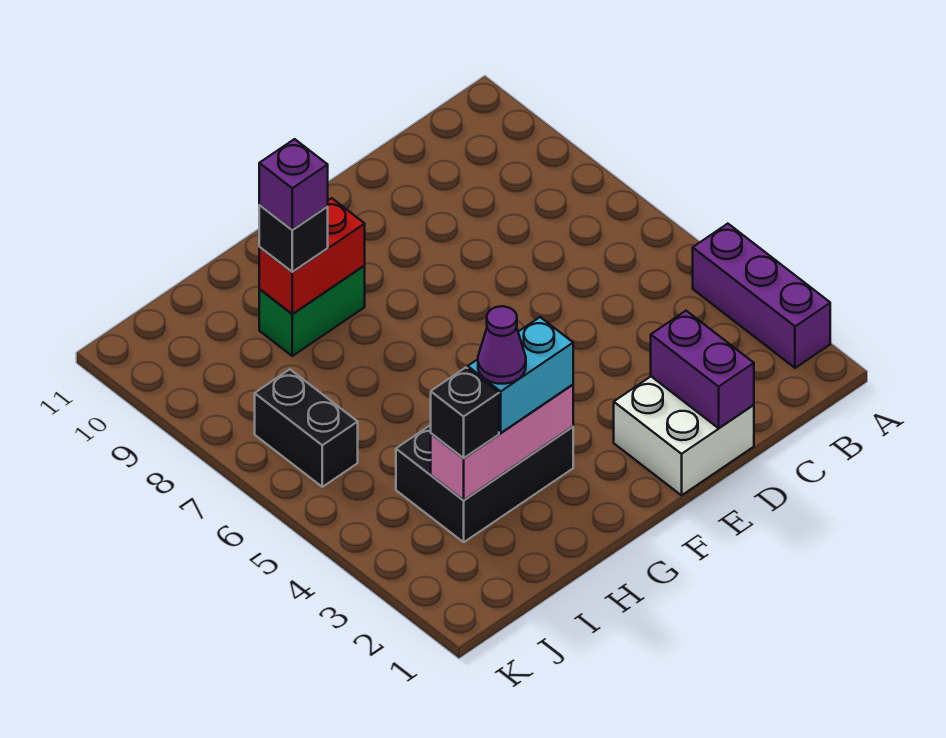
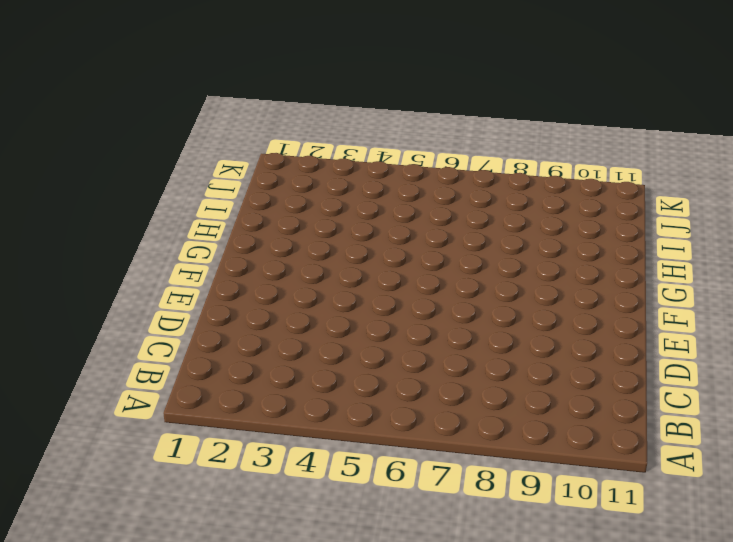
none -> purple 1x3 brick [693,224,830,368]
none -> white 2x2 brick [614,377,754,495]
none -> black 2x3 brick [396,425,573,542]

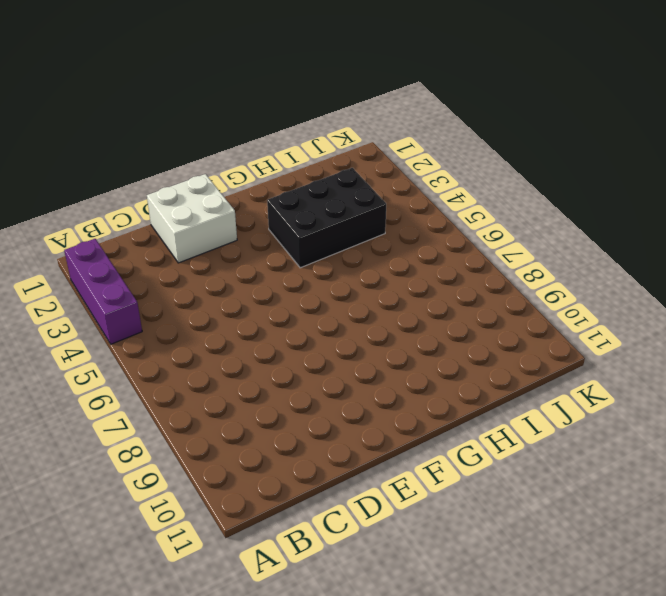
none -> green 1x2 brick [259,266,365,356]
none -> black 1x2 brick [255,369,358,487]
none -> purple 1x2 brick [651,311,754,428]

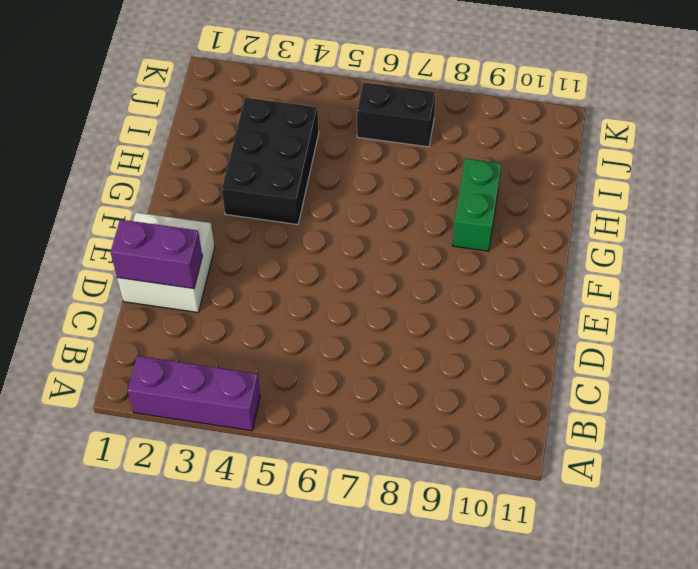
none -> pink 1x3 brick [431,385,573,500]
none -> red 1x2 brick [259,198,365,314]
none -> cyan 1x2 brick [468,317,573,433]

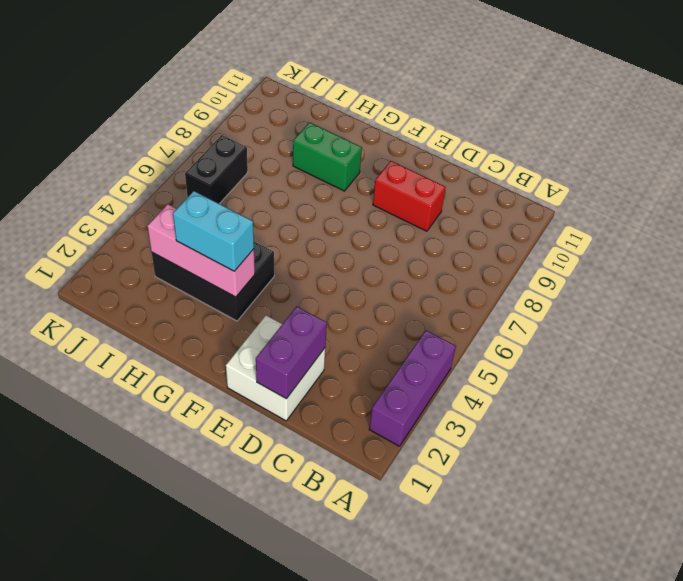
red 1x2 brick [373,161,446,231] -> red 1x2 brick moved to [259,198,365,314]
none -> black 1x1 brick [259,205,328,272]
none -> black 1x1 brick [431,368,499,458]
none -> purple 1x1 cone [478,306,526,384]

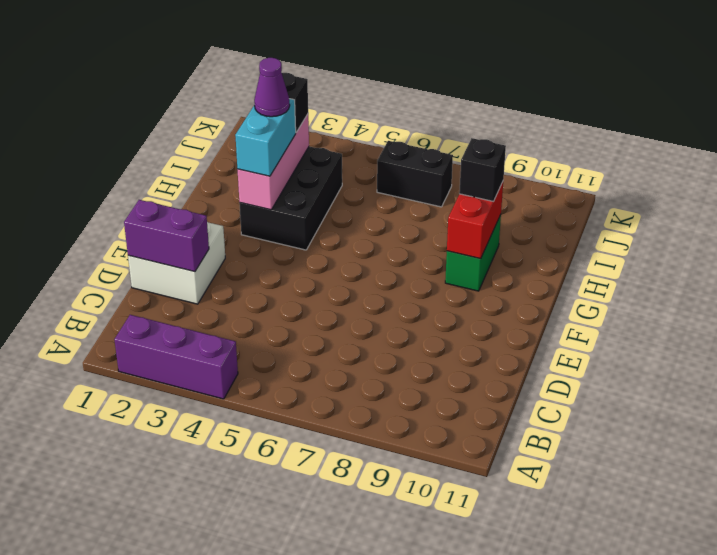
none -> purple 1x1 brick [259,139,328,230]

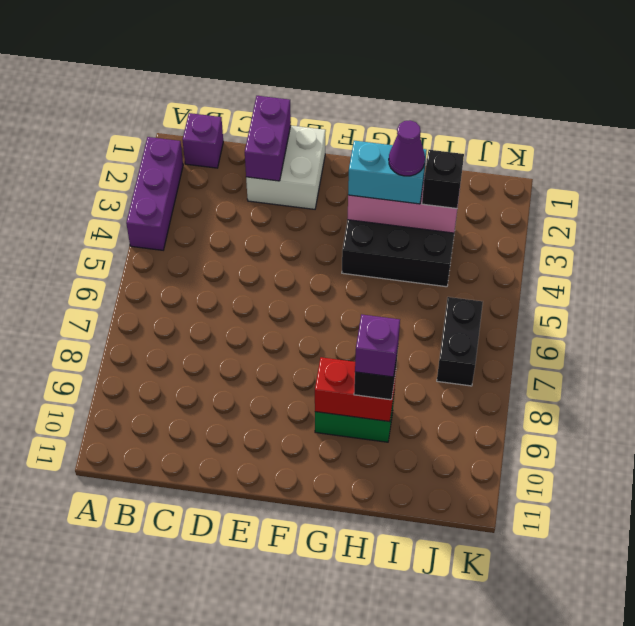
purple 1x1 brick [183,113,223,168] -> none

